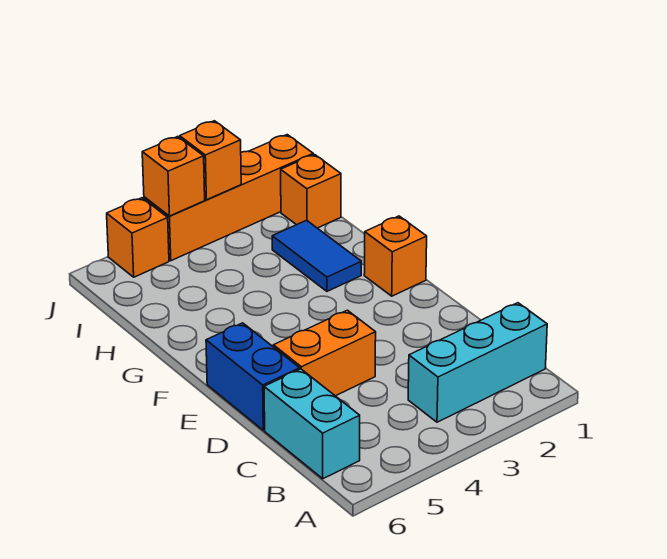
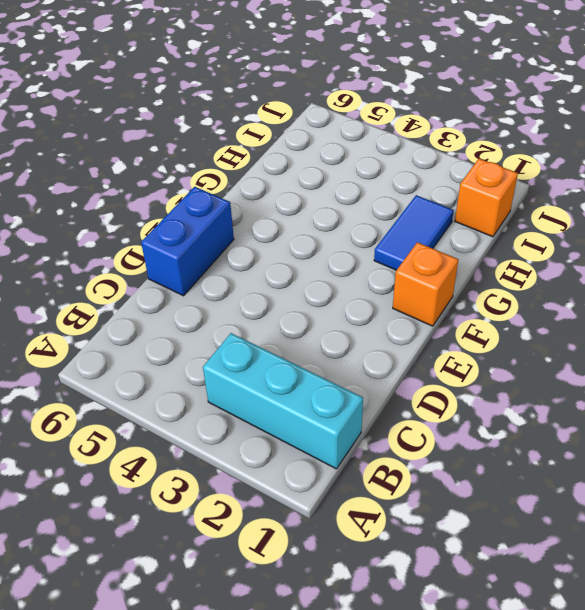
none -> cyan 1x2 brick [264,369,360,479]
none -> orange 1x2 brick [273,310,376,396]

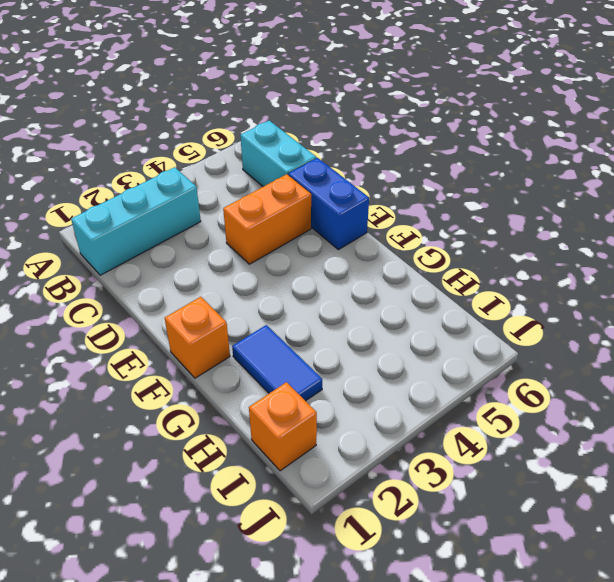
none -> orange 1x4 brick [144,135,313,261]
none -> orange 1x1 brick [107,198,169,277]

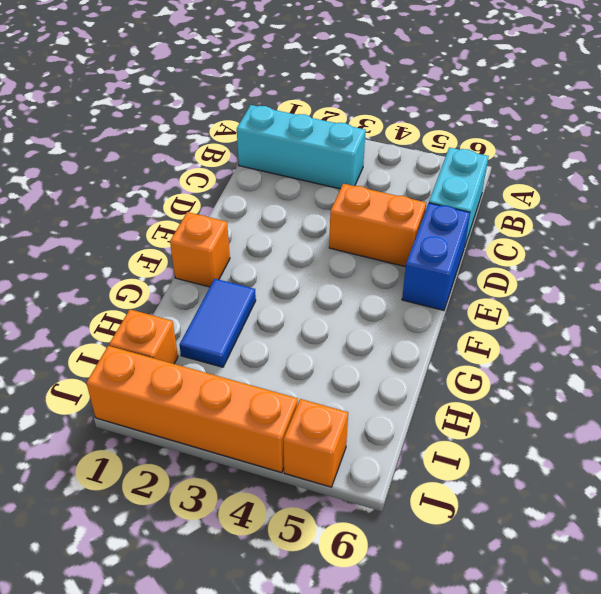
none -> orange 1x1 brick [180,121,241,200]
none -> orange 1x1 brick [142,137,205,216]

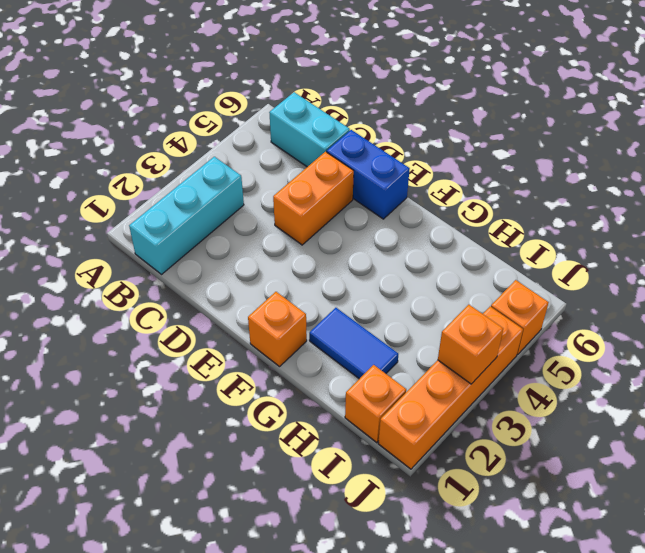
none -> orange 1x1 brick [142,137,205,216]

